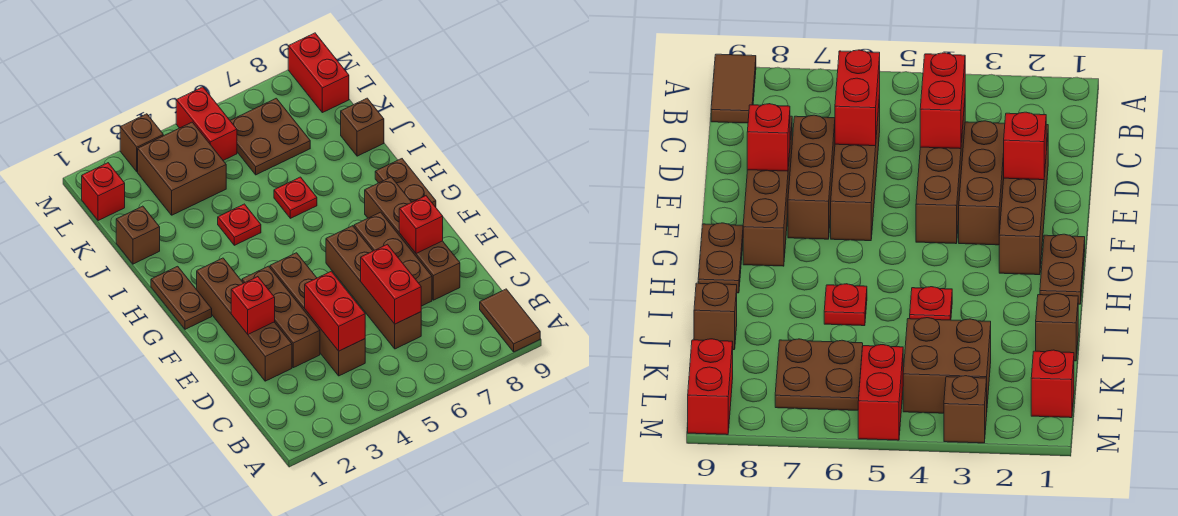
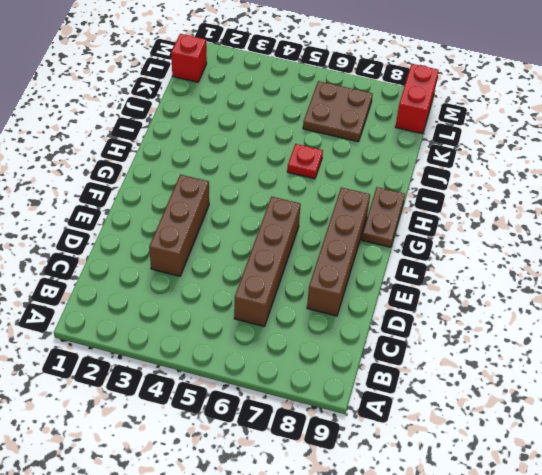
none -> brown 1x2 tile [480,289,540,352]
none -> brown 1x4 brick [270,253,365,376]
none -> brown 1x4 brick [197,258,292,381]

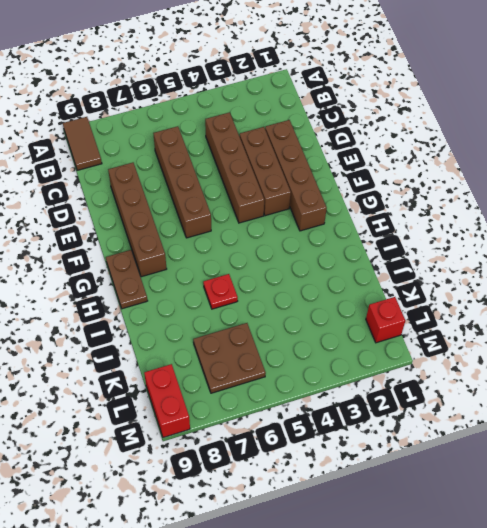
none -> brown 1x3 brick [354,212,432,306]
none -> brown 1x2 plate [151,266,212,329]
none -> red 1x1 plate [218,204,261,245]

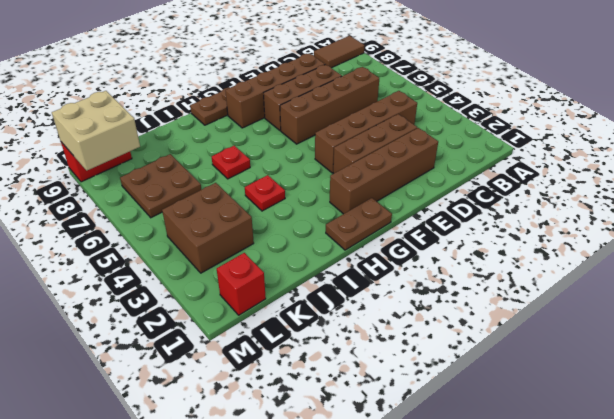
tan 2x2 brick [52,91,140,171] -> none
none -> brown 1x1 brick [116,206,160,264]
none -> brown 1x1 brick [341,98,384,156]
none -> red 1x2 brick [176,87,237,160]

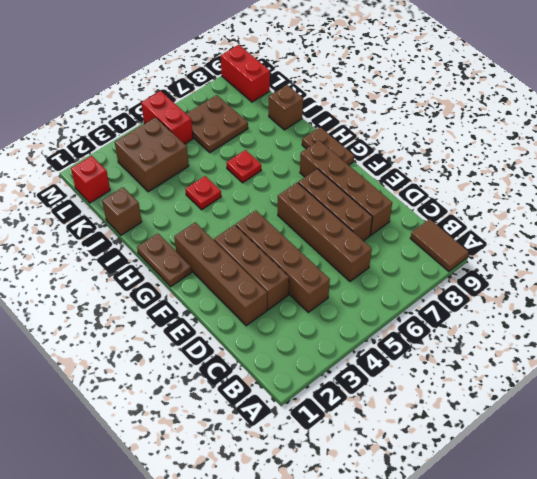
none -> brown 1x1 brick [120,114,163,172]
none -> red 1x2 brick [305,271,365,351]
none -> red 1x2 brick [361,244,421,324]

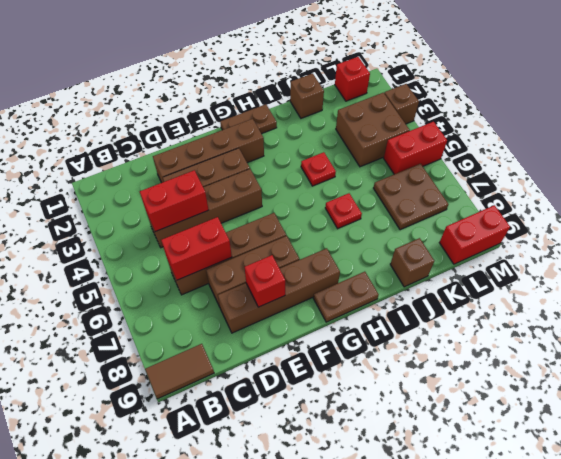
none -> red 1x1 brick [231,277,275,334]

